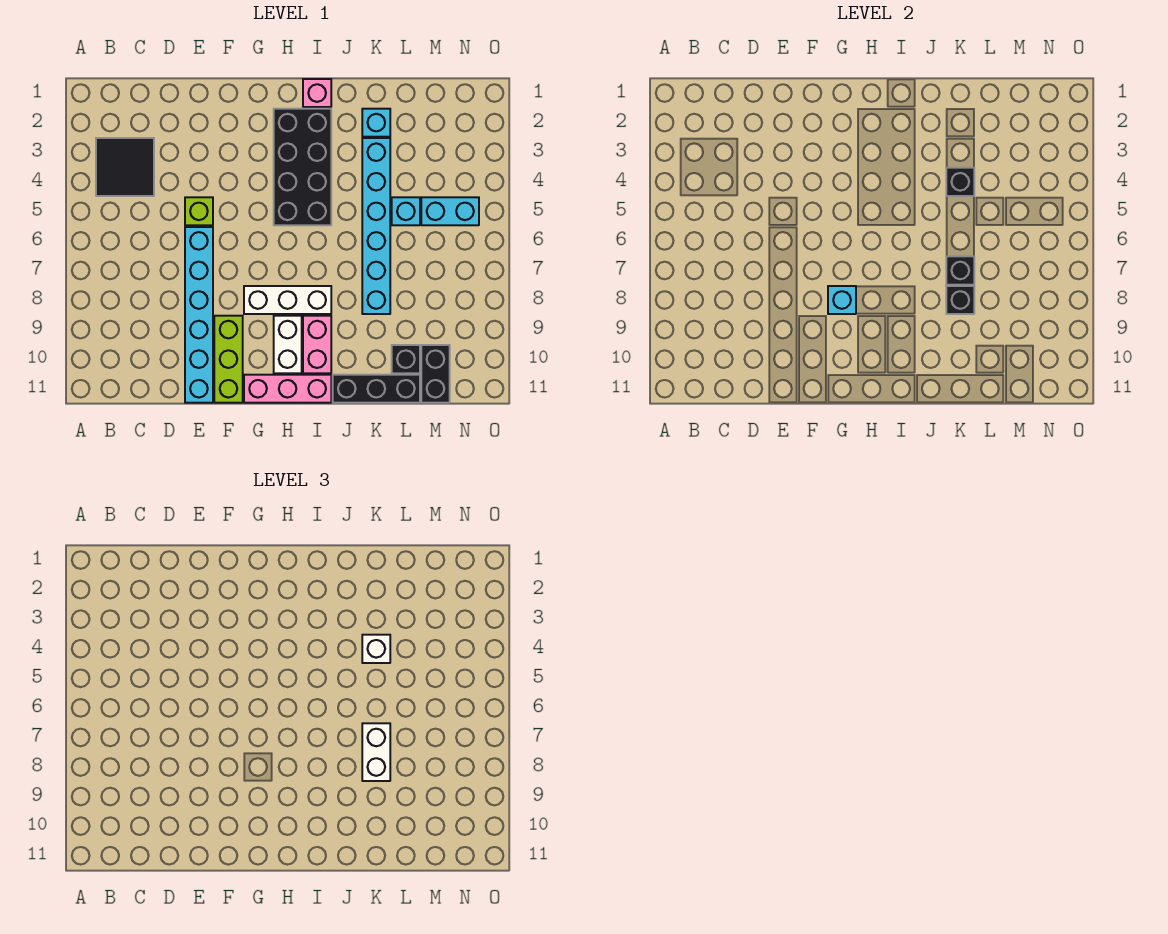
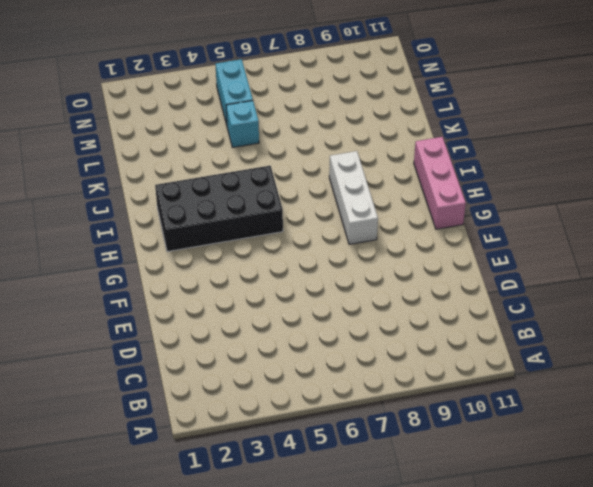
none -> black 2x2 tile [96,138,154,196]
none -> lime 1x1 brick [185,197,213,225]
none -> cyan 1x6 brick [185,227,213,403]

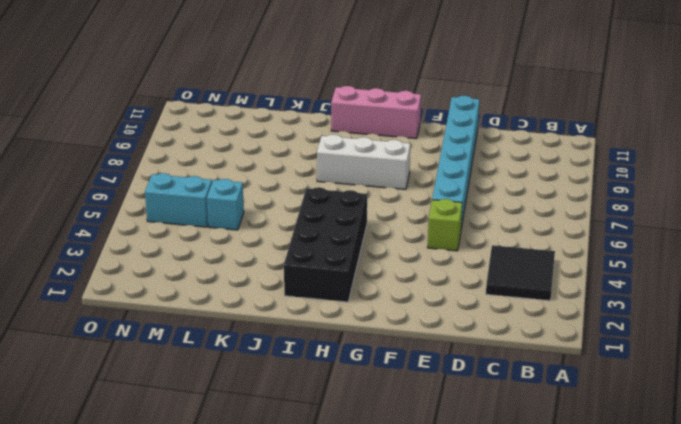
none -> lime 1x3 brick [214,316,243,403]
none -> white 1x2 brick [274,316,302,373]
none -> pink 1x1 brick [303,79,331,107]

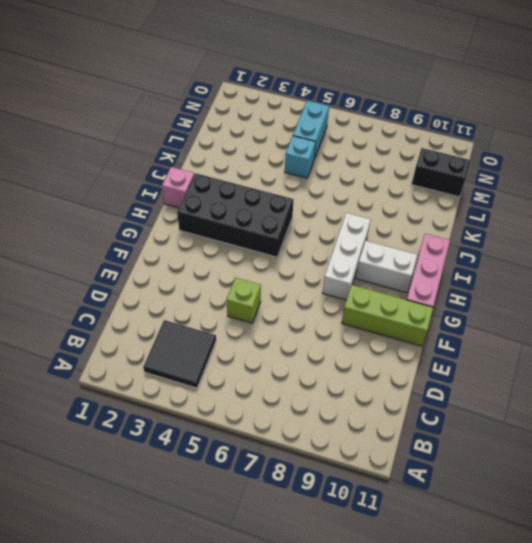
none -> cyan 1x6 brick [185,227,213,403]
none -> pink 1x2 brick [303,316,331,373]
none -> black 1x3 brick [333,375,420,403]

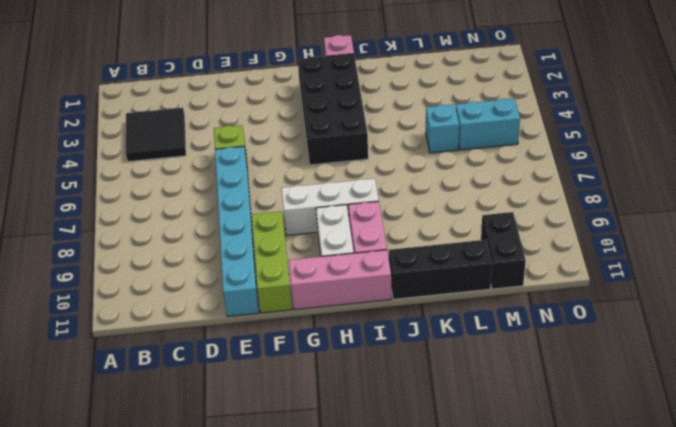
none -> cyan 1x1 brick [362,109,390,137]
none -> cyan 1x6 brick [362,138,390,314]
none -> black 1x1 brick [392,345,420,373]

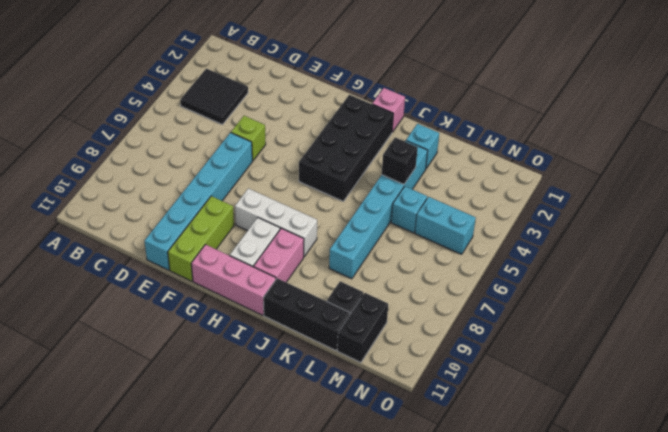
none -> cyan 1x1 brick [828,286,856,314]
none -> black 1x1 brick [946,256,974,285]
none -> black 1x1 brick [946,286,974,314]

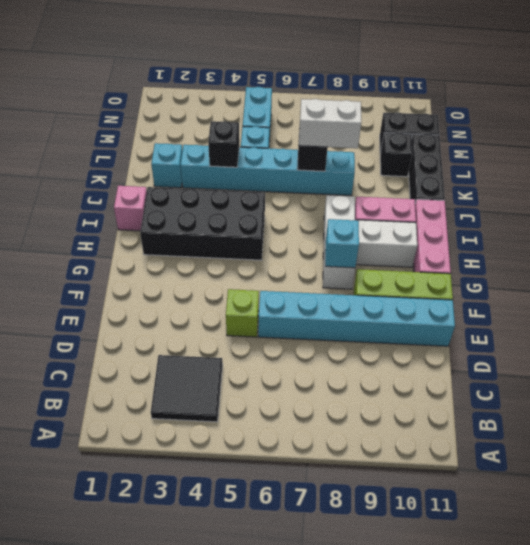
none -> black 1x1 brick [946,286,974,314]
none -> white 1x1 brick [362,635,390,663]

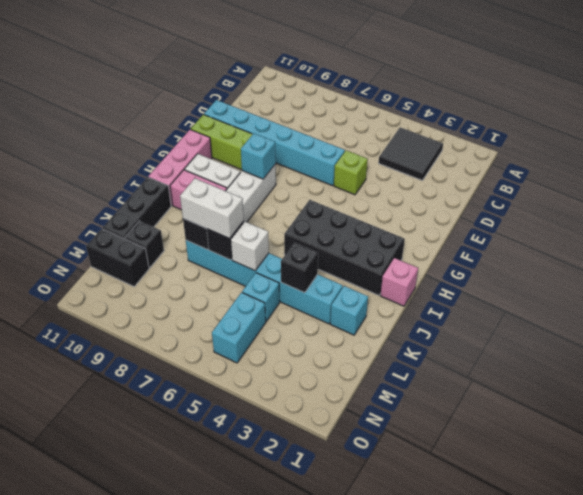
white 1x1 brick [231,222,269,271] -> white 1x1 brick moved to [362,635,390,663]

